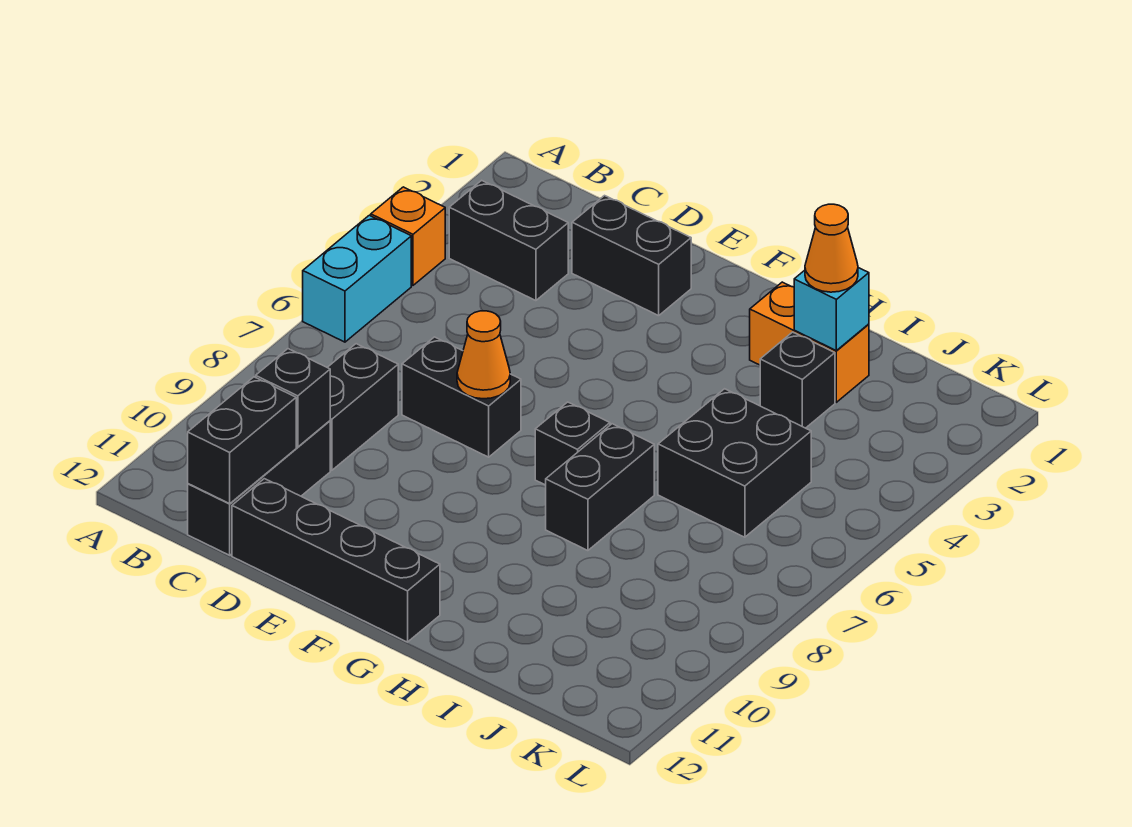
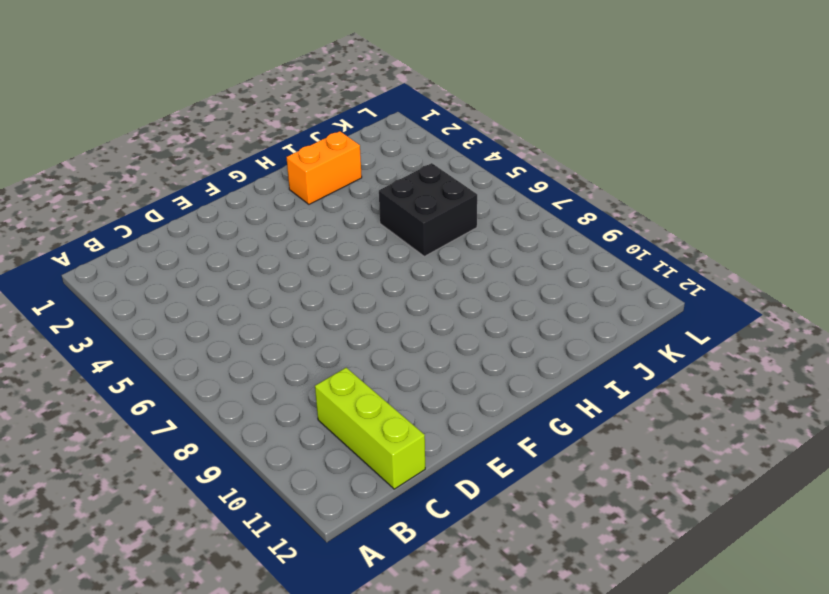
lime 1x3 brick [315,368,425,489] -> black 1x3 brick [188,421,330,555]
none -> orange 1x1 brick [371,187,445,285]
none -> cyan 1x2 brick [303,215,411,342]
none -> black 1x2 brick [449,180,568,301]

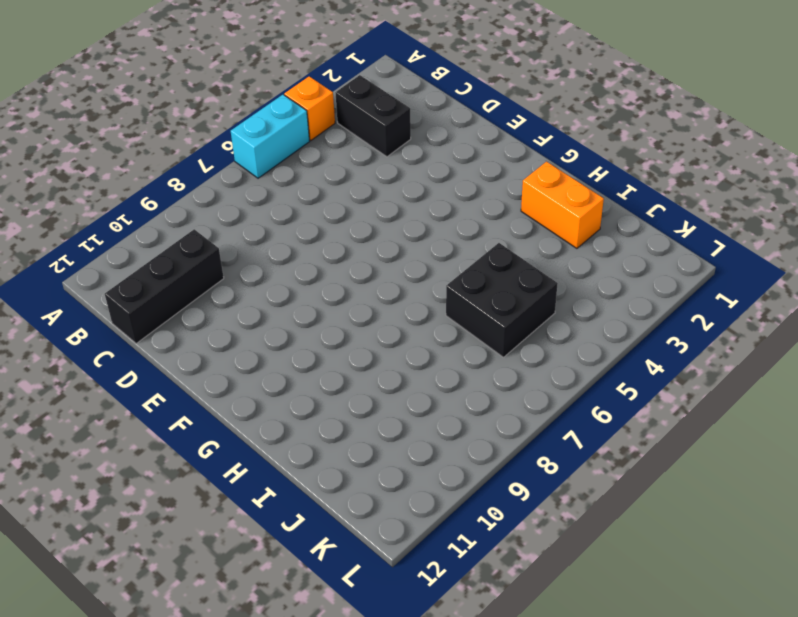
none -> black 1x2 brick [327,344,398,470]
none -> black 1x2 brick [572,196,691,316]
none -> black 1x2 brick [402,337,521,457]

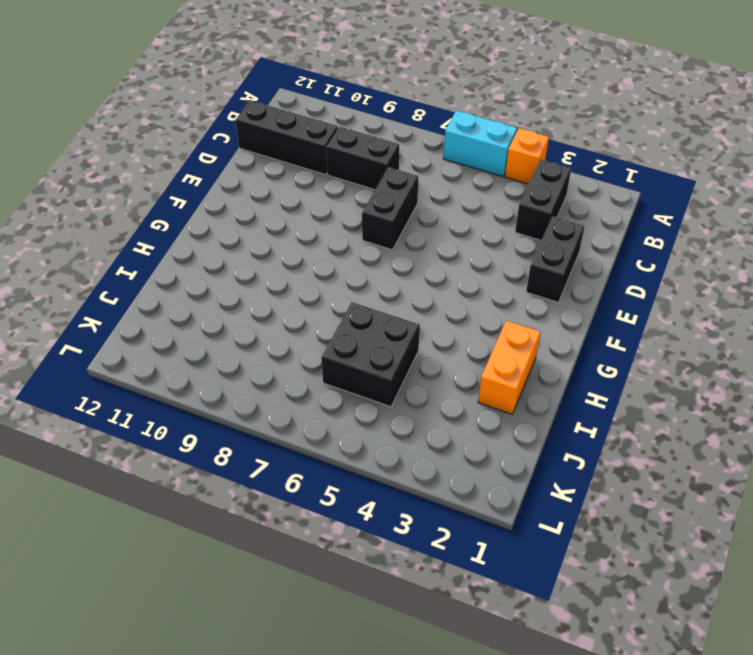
none -> black 1x4 brick [232,479,440,642]
none -> black 1x1 brick [535,402,610,485]
none -> black 1x2 brick [546,424,654,551]

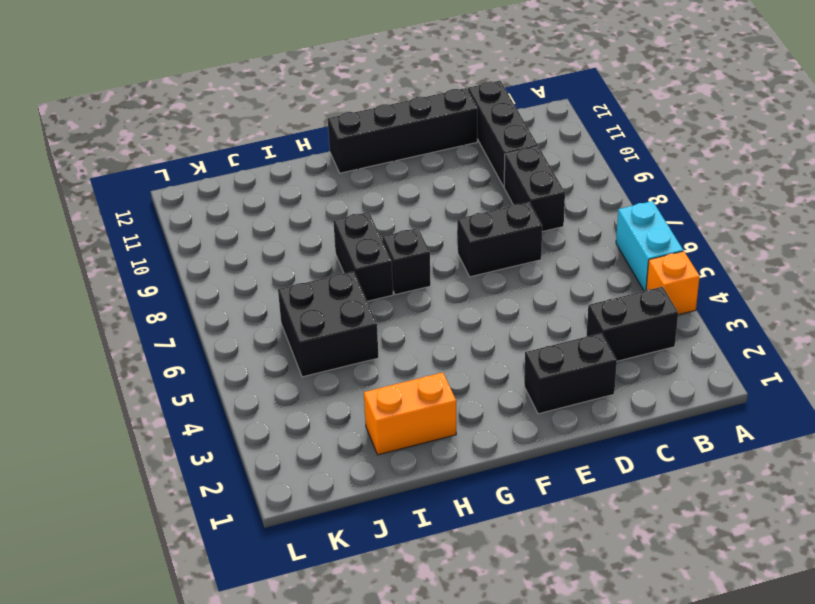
none -> black 1x1 brick [760,332,835,428]
none -> black 1x1 brick [256,349,330,447]
none -> black 1x2 brick [188,377,296,504]

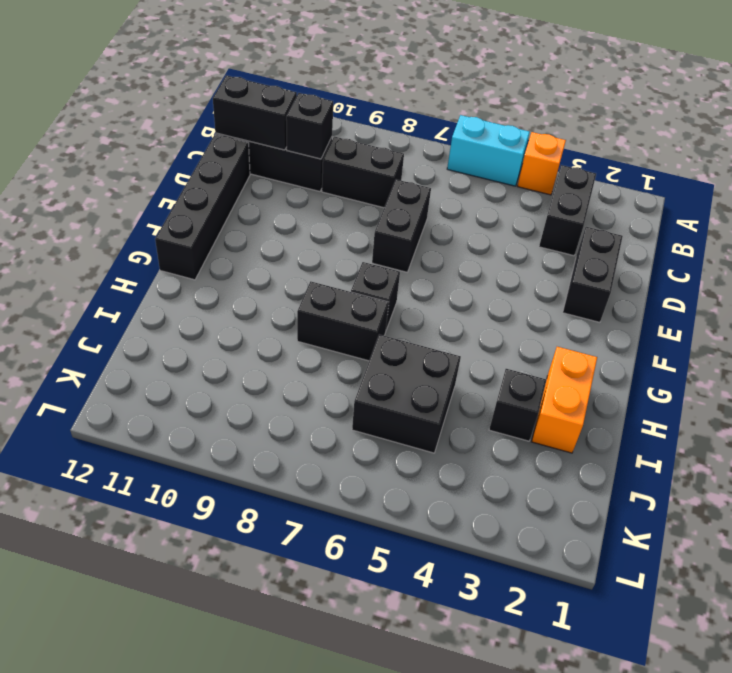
none -> orange 1x1 cone [457,311,510,399]
none -> cyan 1x1 brick [794,268,869,351]
none -> orange 1x1 cone [805,204,858,292]

